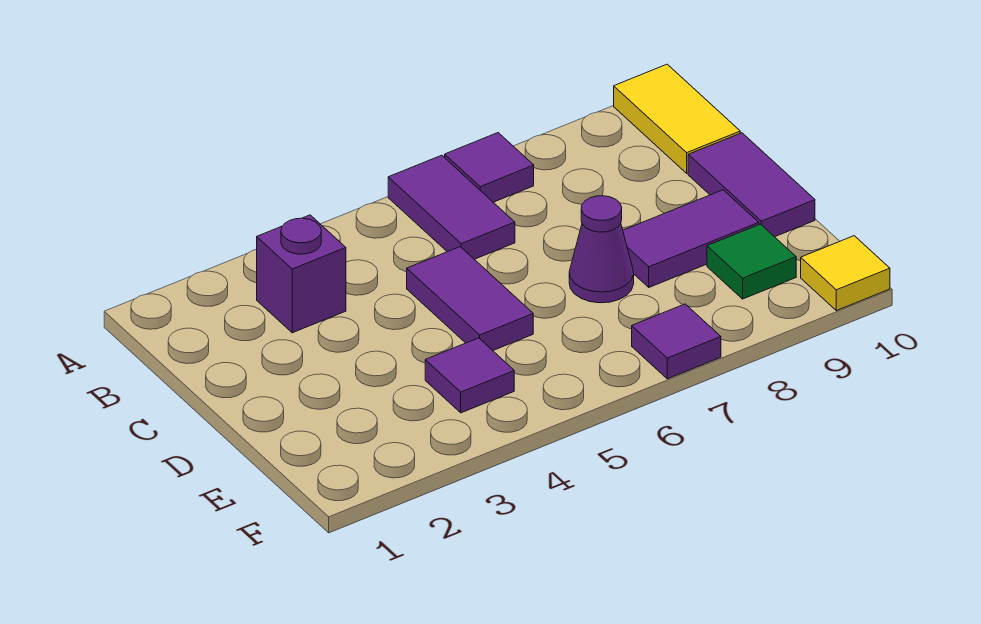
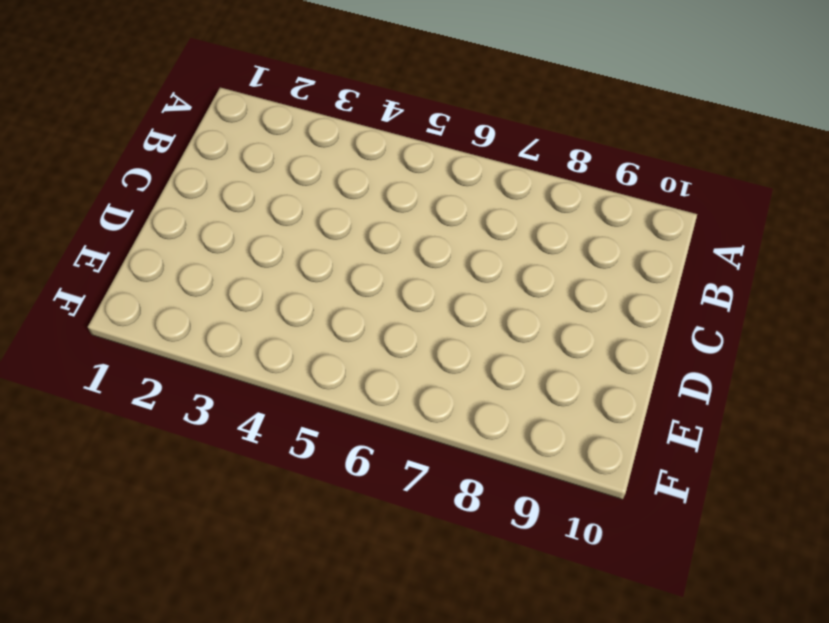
none -> purple 1x2 tile [388,155,515,259]
none -> purple 1x1 tile [445,133,534,202]
none -> yellow 1x2 tile [614,64,740,173]

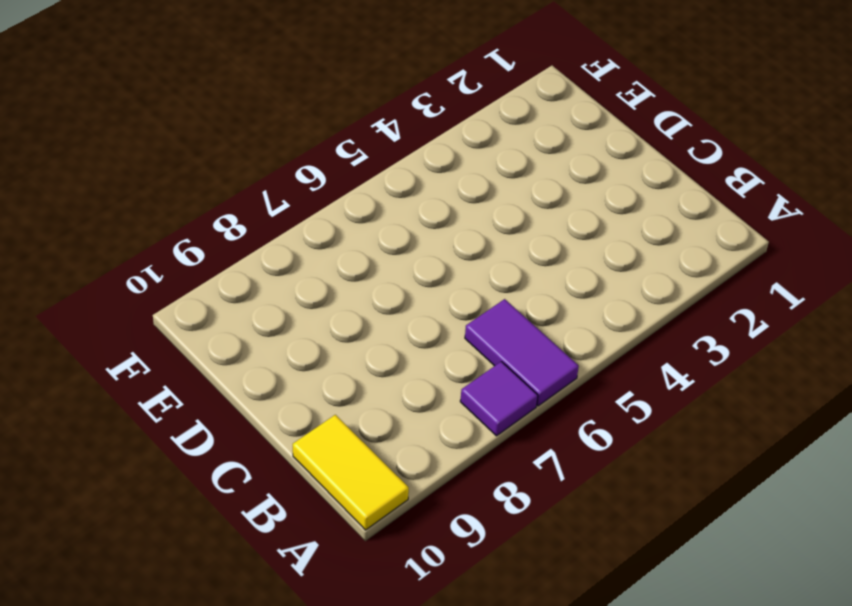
none -> purple 1x1 brick [257,215,346,333]
none -> purple 1x2 tile [407,247,533,350]
none -> purple 1x2 tile [688,133,815,237]

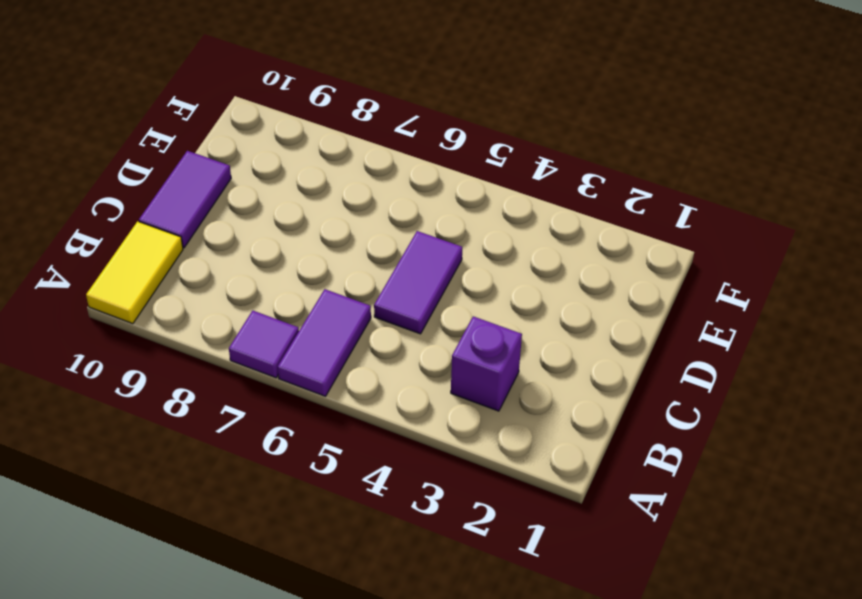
none -> purple 1x1 cone [569,196,634,303]
none -> purple 1x2 tile [623,190,759,287]
none -> purple 1x1 tile [425,338,514,413]

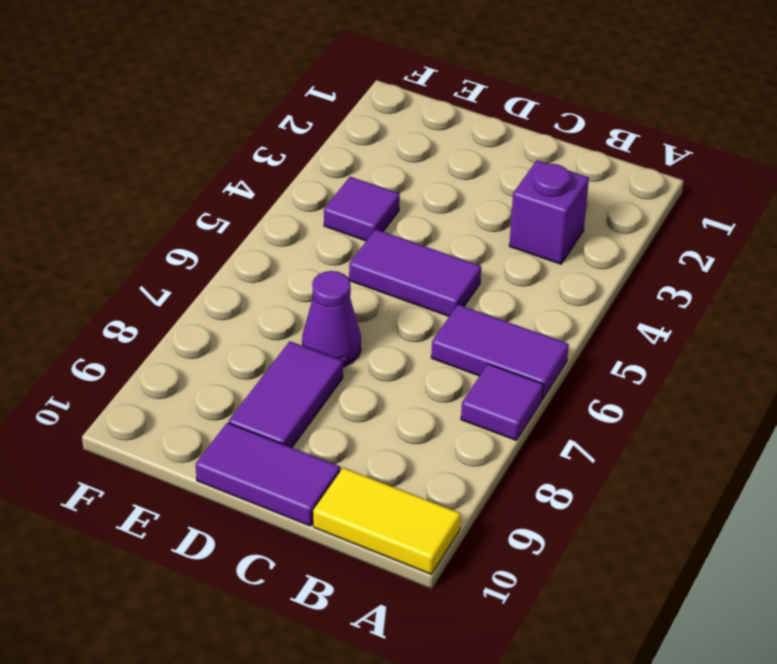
none -> green 1x1 tile [707,224,796,299]
none -> purple 1x1 tile [632,304,721,379]
none -> yellow 1x1 tile [801,236,890,311]

